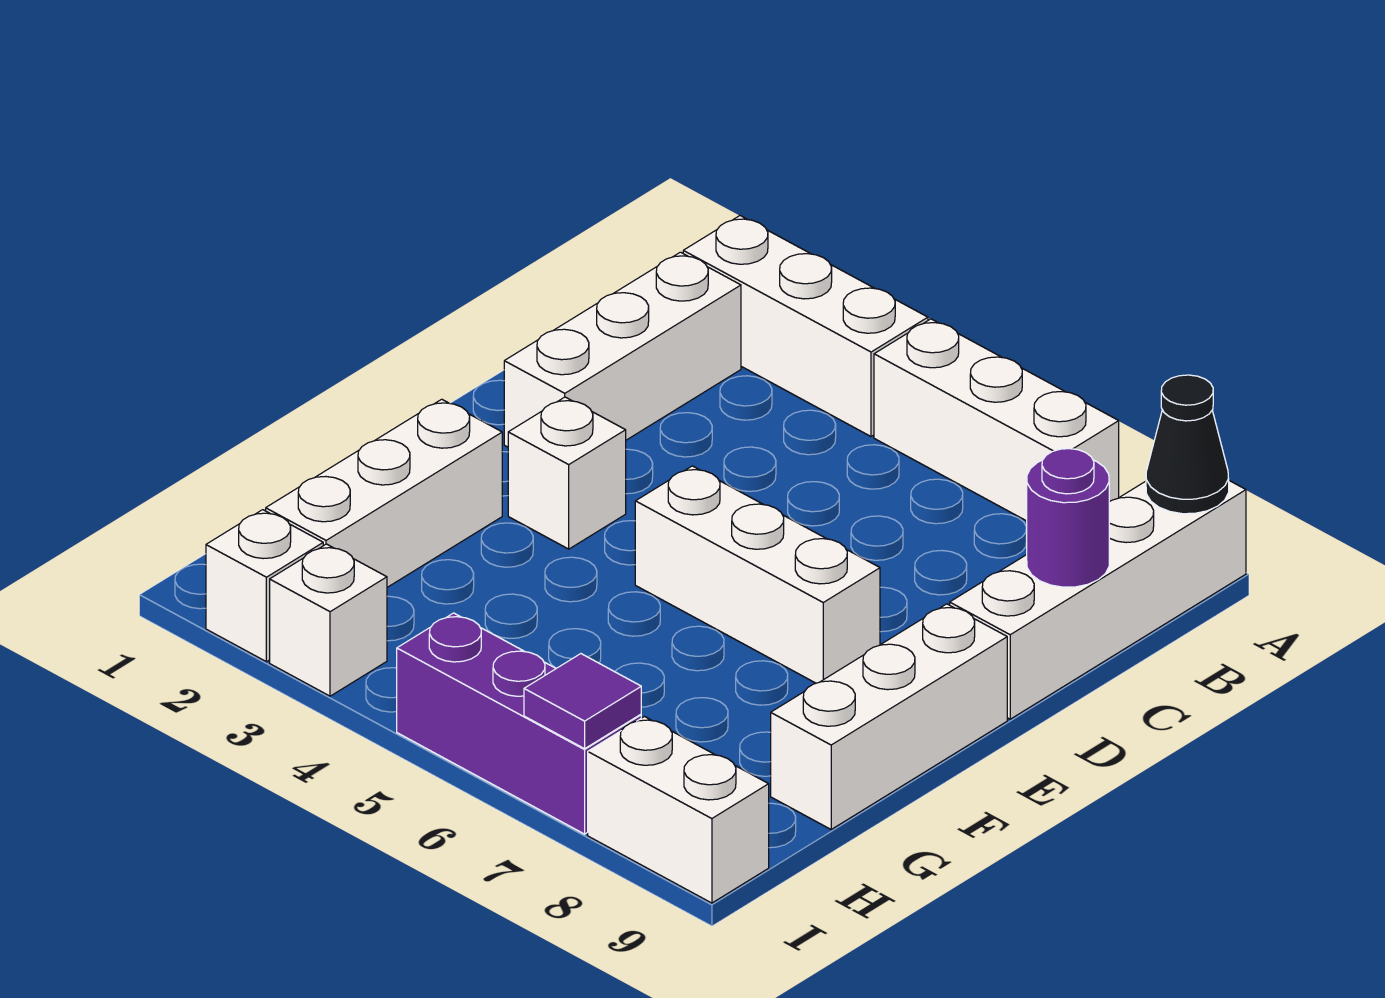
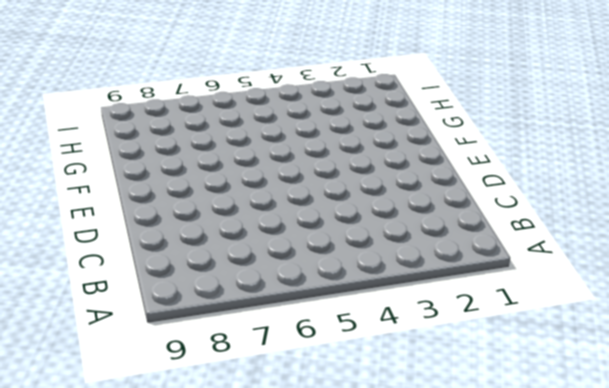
none -> white 1x3 brick [683,216,928,436]
none -> white 1x3 brick [874,319,1119,521]
none -> white 1x4 brick [950,481,1246,719]

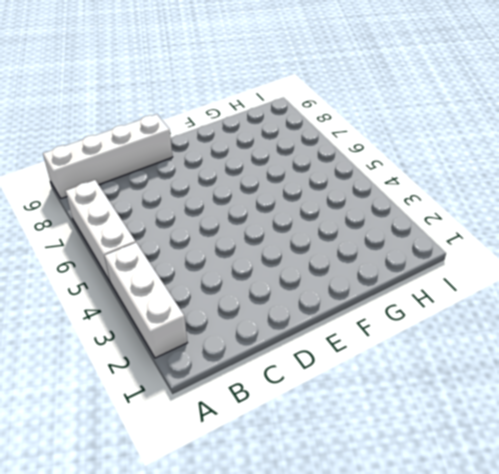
none -> white 1x3 brick [504,252,741,447]
none -> white 1x1 brick [508,397,626,549]
none -> white 1x3 brick [635,466,880,683]

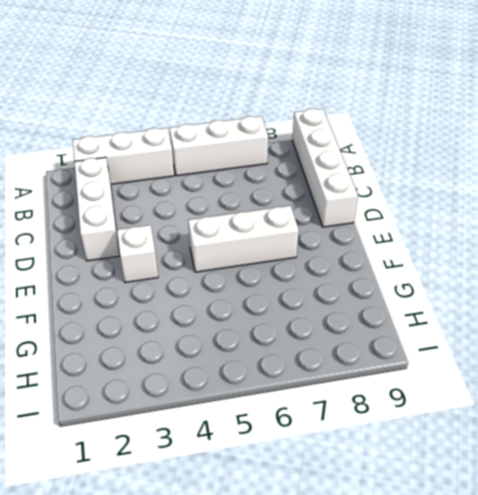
none -> white 1x3 brick [771,604,1007,829]
none -> white 1x3 brick [266,399,502,587]
none -> white 1x1 brick [206,510,323,662]

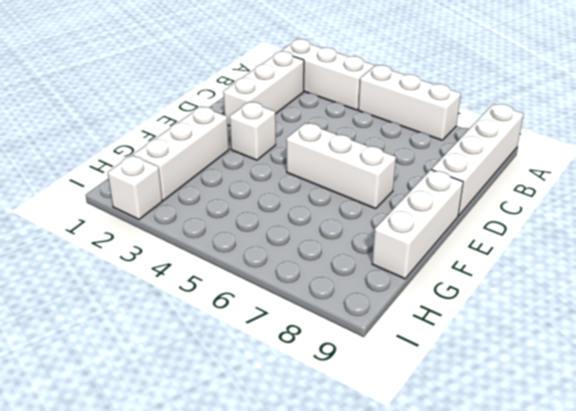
none -> white 1x1 brick [270,544,387,696]
none -> purple 1x3 brick [397,613,641,834]
none -> white 1x2 brick [588,717,769,903]

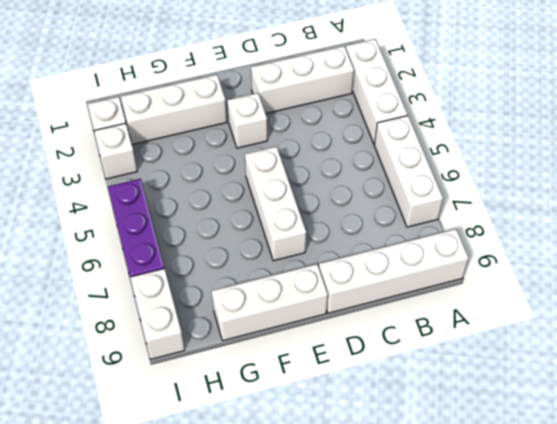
none -> black 1x1 cone [1146,375,1229,514]
none -> purple 1x1 round brick [1027,449,1109,587]
none -> purple 1x1 tile [524,654,641,749]

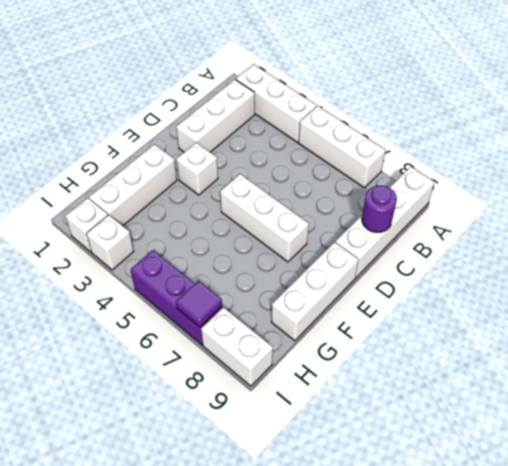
none -> black 1x1 cone [1146,375,1229,514]

